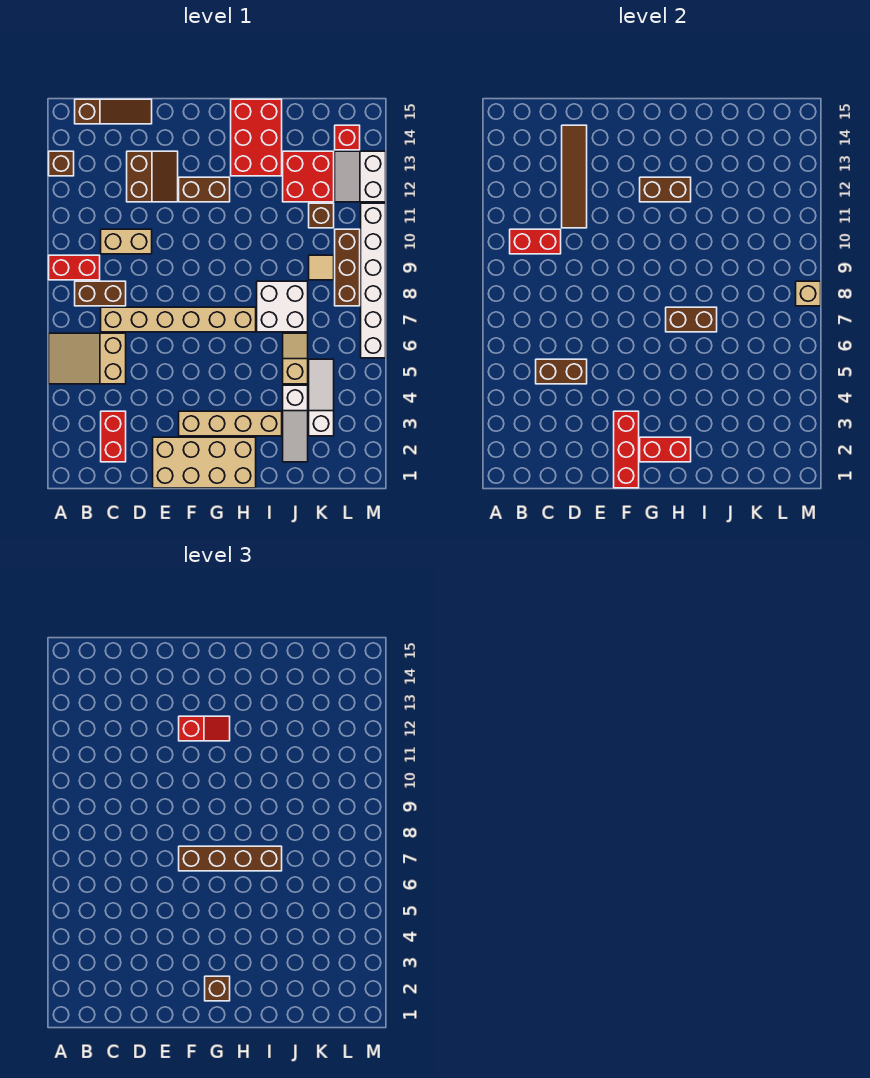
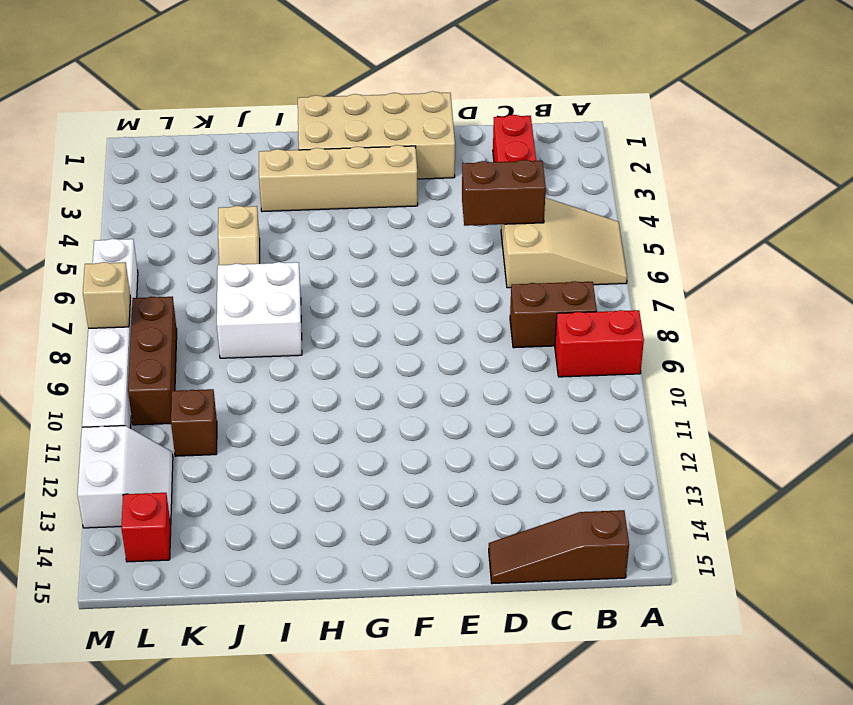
none -> brown 1x1 brick [49,151,74,176]
none -> tan 1x6 brick [101,307,256,332]
none -> tan 1x2 brick [101,229,152,254]
none -> brown 2x2 slope [127,151,178,202]

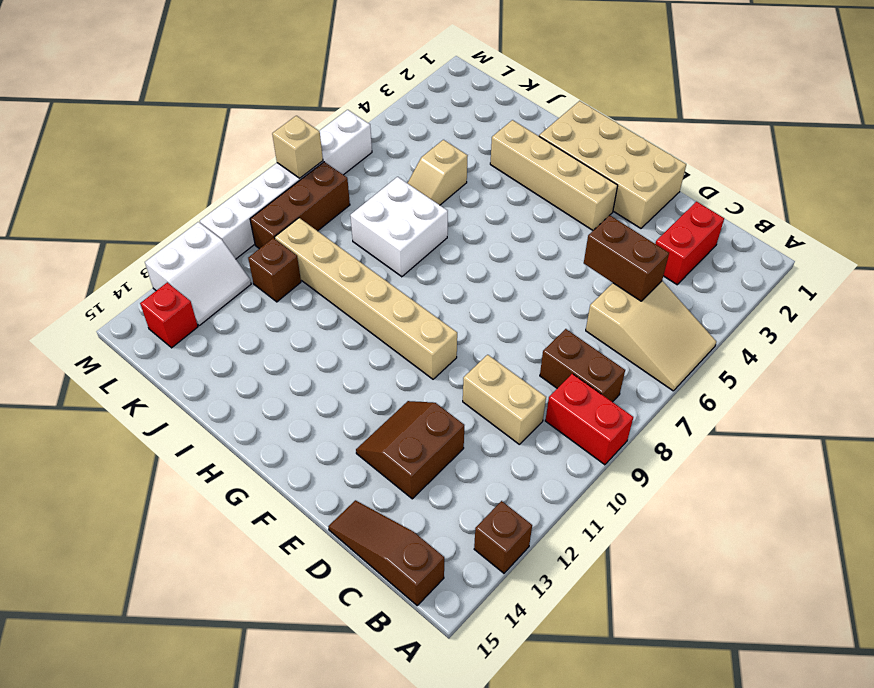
tan 1x6 brick [275,218,457,379] -> tan 1x6 brick moved to [101,307,256,332]
none -> brown 1x2 brick [179,177,230,202]
none -> red 2x3 brick [231,99,282,176]
none -> white 1x3 slope [283,385,308,462]
none -> red 2x2 brick [283,151,334,202]

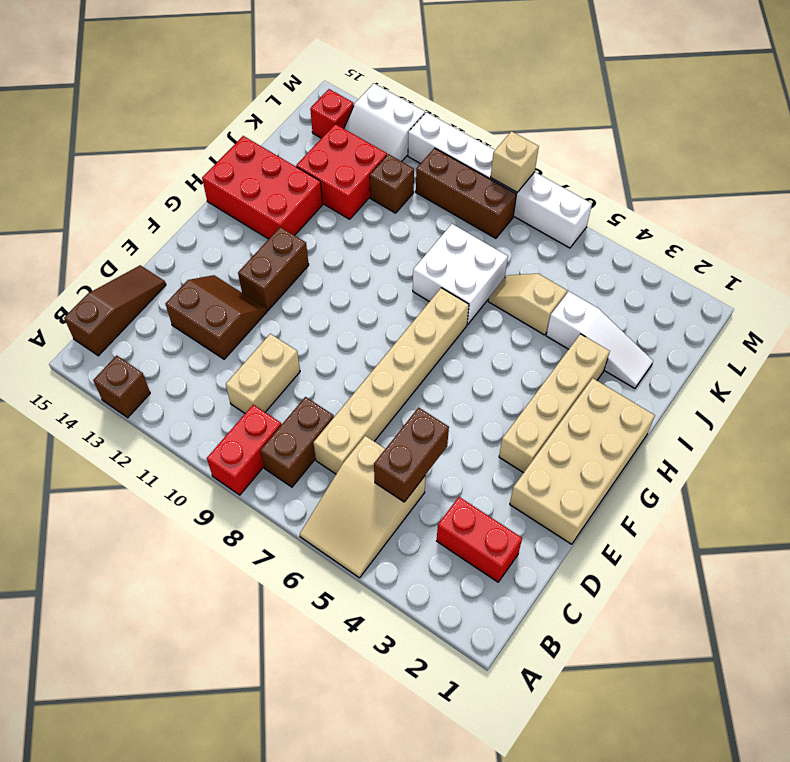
none -> white 1x3 slope [309,359,334,436]
none -> tan 1x1 tile [309,255,334,280]
none -> red 1x2 brick [510,229,561,254]
none -> brown 1x4 tile [562,125,587,228]

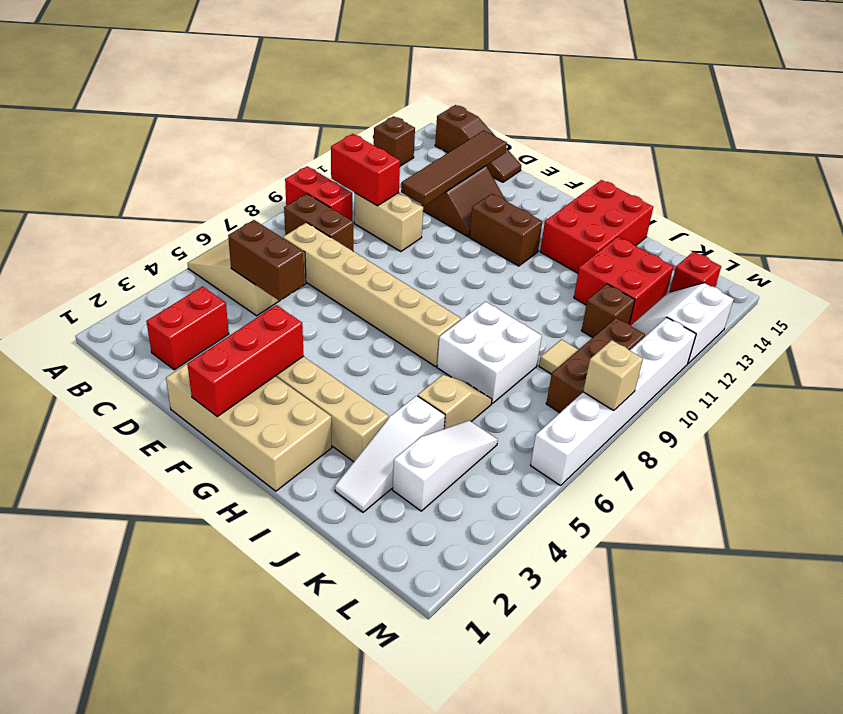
none -> red 1x2 brick [640,437,691,462]
none -> brown 1x2 brick [640,177,691,202]
none -> brown 1x2 brick [666,307,717,332]
none -> brown 1x4 brick [179,846,282,871]

